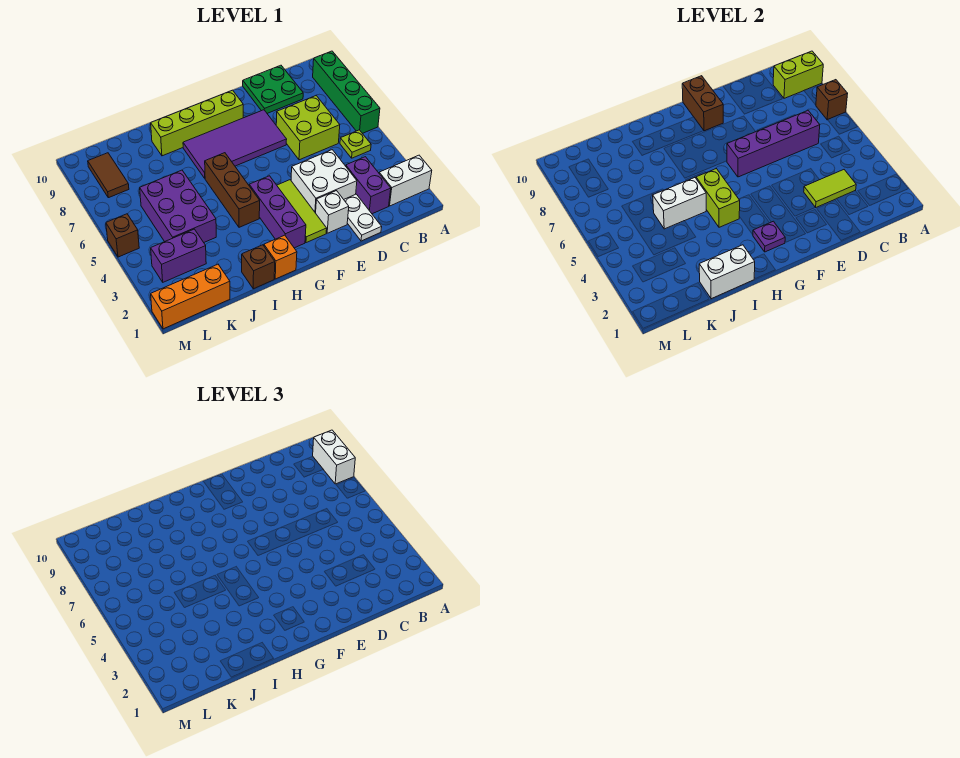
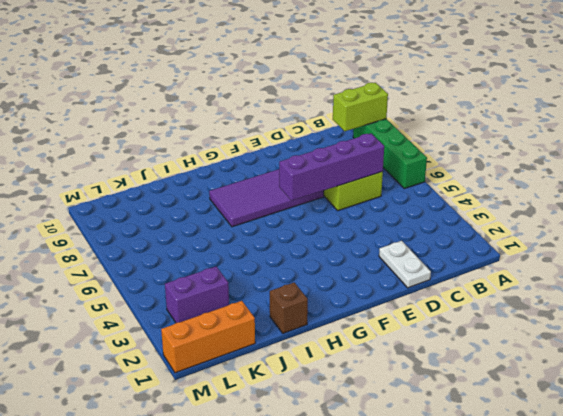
none -> white 1x2 brick [379,155,432,206]
none -> lime 1x1 plate [340,130,371,158]
none -> purple 1x2 brick [346,157,391,214]
none -> green 2x2 plate [243,65,303,113]

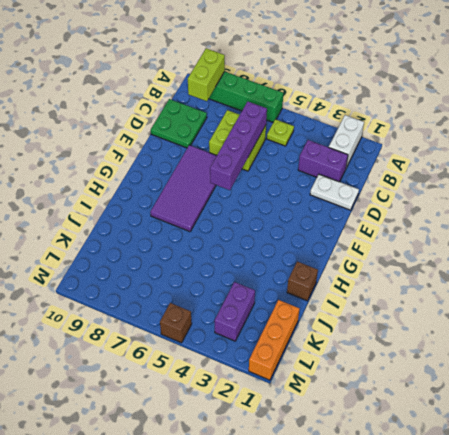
none -> white 2x2 brick [291,150,357,213]
none -> white 1x1 brick [316,191,349,233]
none -> lime 1x3 tile [277,180,327,243]
none -> lime 1x4 brick [151,90,243,156]

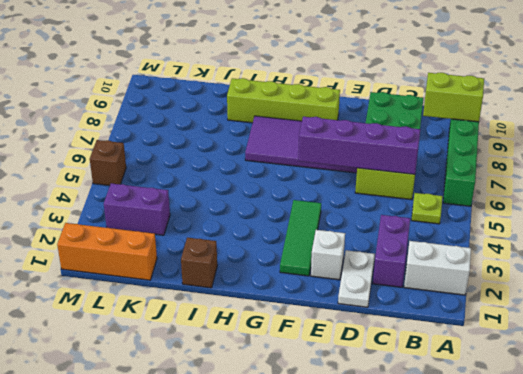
green 1x3 tile [280,200,321,276] -> lime 1x3 tile [277,180,327,243]
none -> white 2x2 brick [291,150,357,213]
none -> purple 1x3 brick [249,176,306,248]
none -> orange 1x1 brick [264,235,297,279]
none -> brown 1x3 brick [205,153,260,227]

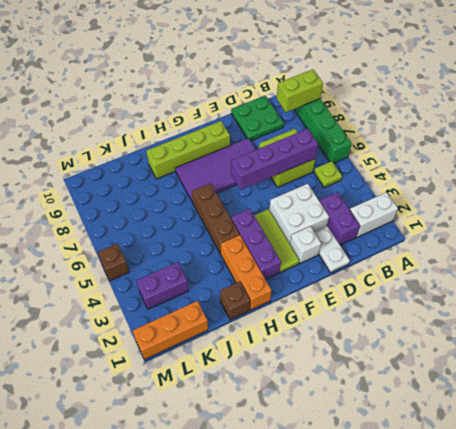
orange 1x3 brick [221,235,272,310] -> orange 1x1 brick [264,235,297,279]
none -> purple 2x3 brick [140,170,216,242]
none -> brown 1x2 tile [88,153,129,198]
none -> brown 1x1 brick [816,80,848,120]
none -> lime 1x2 tile [804,170,856,207]

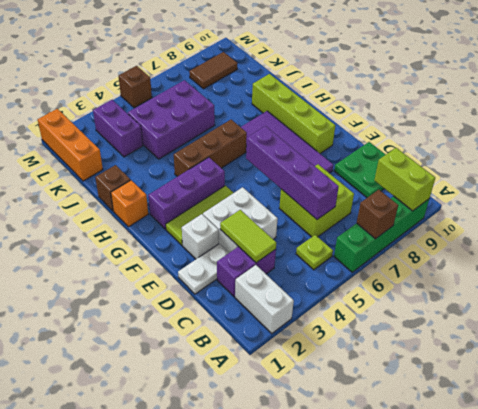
none -> brown 1x2 brick [682,76,723,131]
none -> purple 1x1 plate [753,221,785,252]
none -> lime 1x2 brick [696,169,740,227]
none -> white 1x2 brick [699,245,755,299]

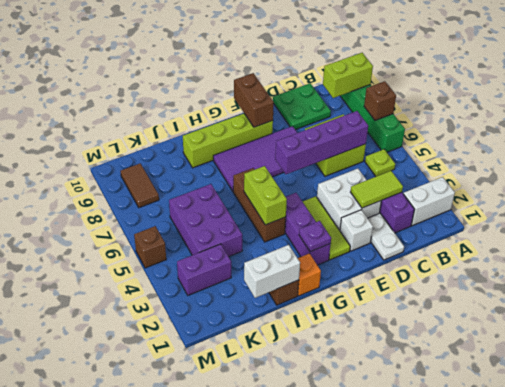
none -> orange 1x3 brick [151,264,230,329]
none -> white 1x2 brick [653,177,706,229]
none -> white 1x2 brick [313,430,355,484]

